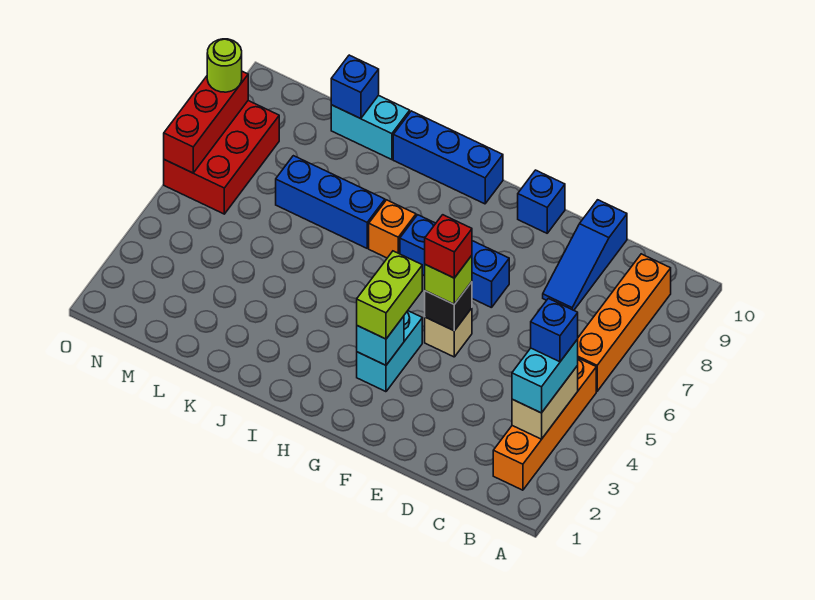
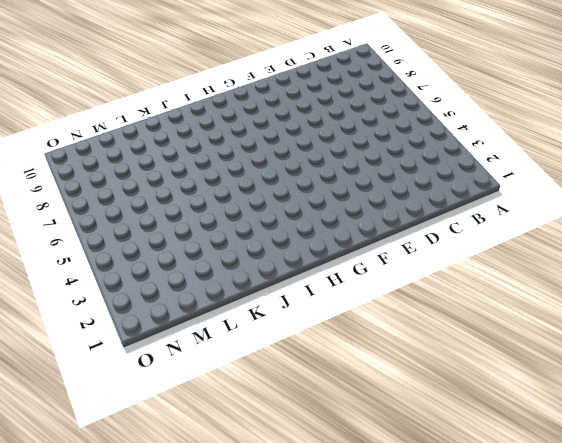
none -> orange 1x4 brick [493,358,596,490]
none -> orange 1x4 brick [578,254,671,391]
none -> blue 1x3 slope [543,200,627,310]

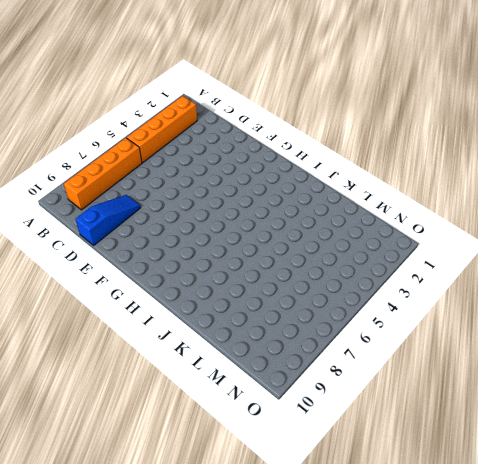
none -> tan 1x1 brick [425,308,472,357]
none -> blue 1x3 brick [400,215,509,308]
none -> blue 1x1 brick [518,170,565,233]

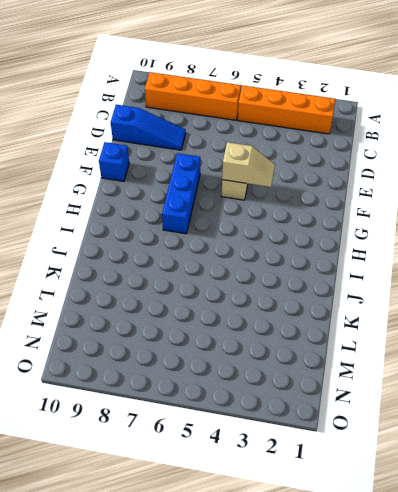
tan 1x2 slope [222,142,275,187] -> black 1x1 brick [425,282,472,331]
none -> cyan 1x2 brick [357,311,422,392]
none -> blue 1x3 brick [393,111,503,204]
none -> orange 1x1 brick [369,200,416,258]

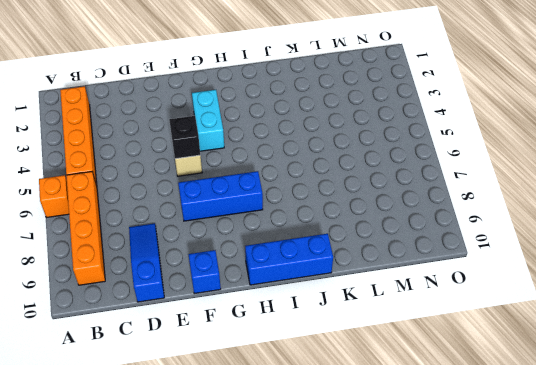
orange 1x1 brick [39,175,69,218] -> orange 1x1 brick moved to [369,200,416,258]
none -> blue 1x3 brick [276,156,385,248]
none -> cyan 1x2 brick [331,95,410,160]
none -> red 2x3 brick [164,101,279,214]

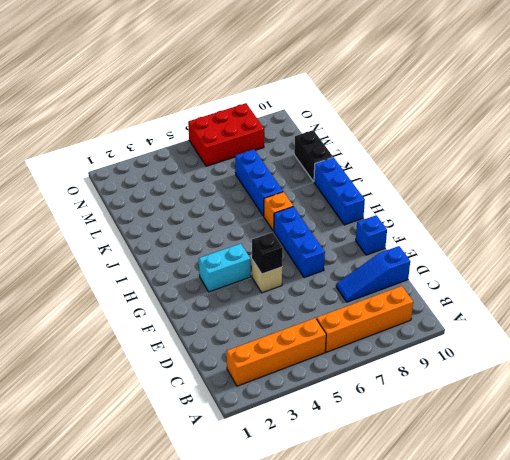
black 1x2 brick [294,130,333,181] -> cyan 1x2 brick [331,95,410,160]
none -> tan 1x2 brick [512,366,578,439]
none -> cyan 1x1 brick [357,316,404,365]
none -> blue 1x1 brick [331,55,379,119]

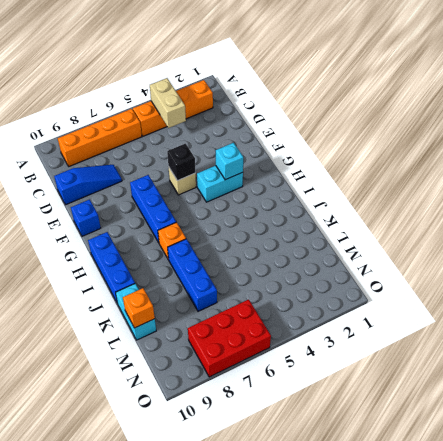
tan 1x2 brick [150,78,186,128] -> tan 1x2 brick turned to [512,366,578,439]
orange 1x1 brick [123,288,155,328] -> blue 1x1 brick [331,55,379,119]
none -> red 1x3 brick [164,71,248,173]
none -> cyan 1x2 brick [512,339,578,413]
none -> lime 1x1 brick [425,256,472,304]

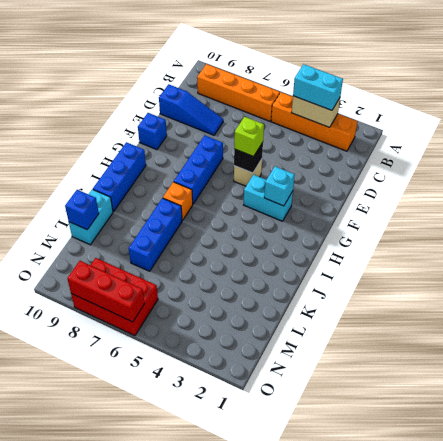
none -> lime 1x2 brick [357,251,422,339]
none -> lime 1x1 round brick [207,39,242,92]
none -> blue 1x1 brick [531,298,578,362]

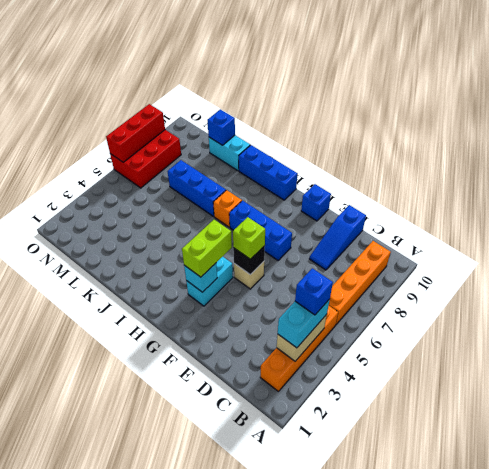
none -> lime 1x1 round brick [207,39,242,92]
none -> red 1x1 brick [425,215,472,278]

